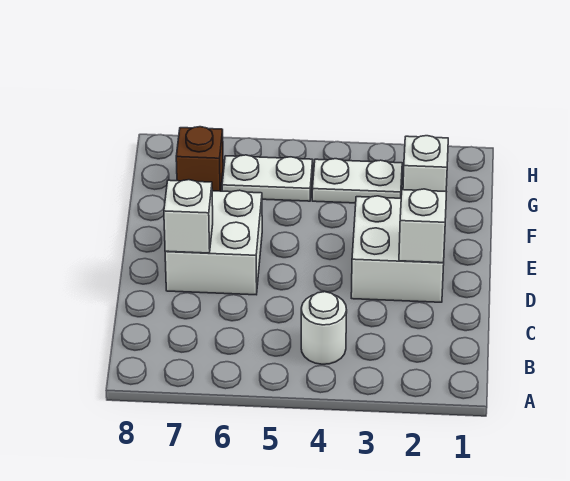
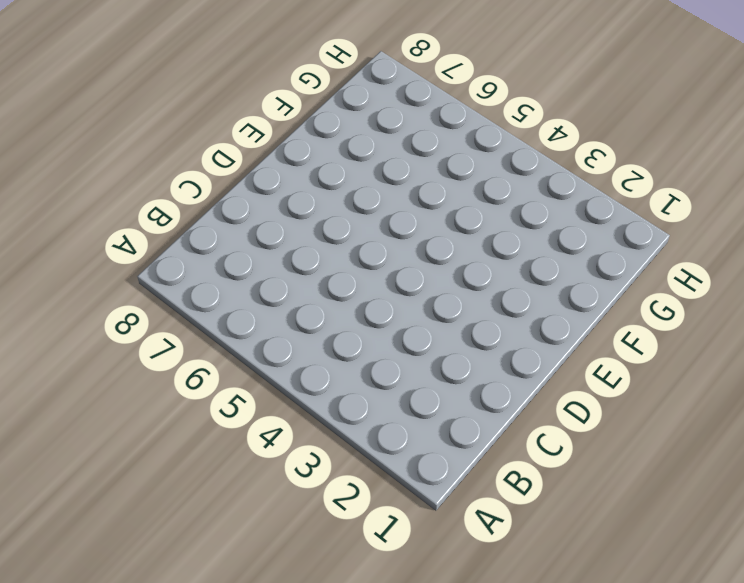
none -> white 1x1 round brick [301,292,347,364]
none -> white 2x2 brick [351,196,444,302]

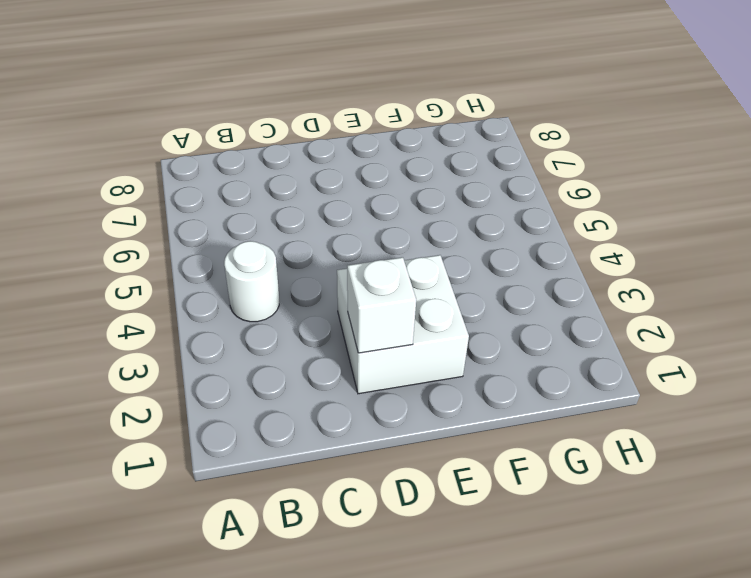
none -> white 2x2 brick [165,190,262,295]
none -> white 1x1 brick [403,136,448,191]

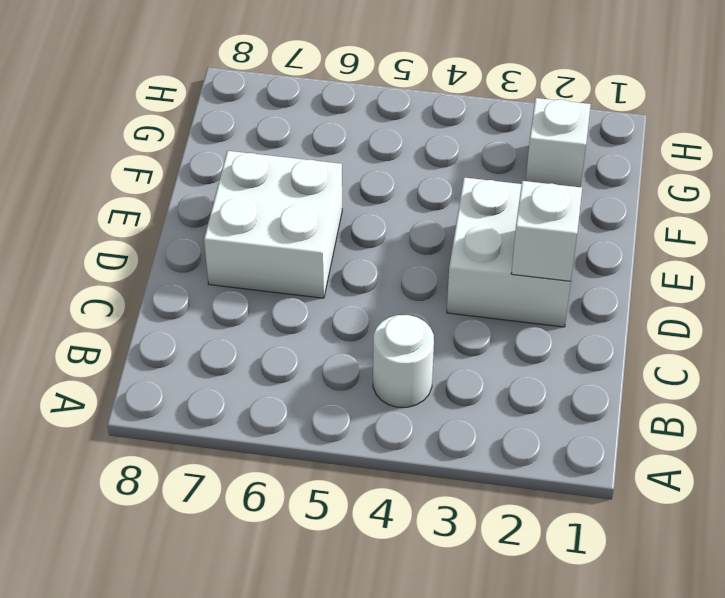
none -> white 1x2 plate [312,159,402,203]
none -> white 1x2 plate [222,155,313,201]

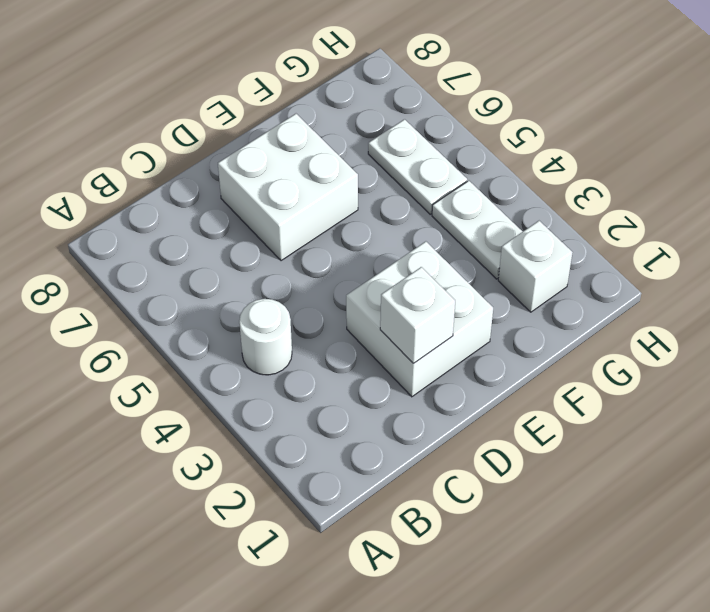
none -> brown 1x1 brick [176,127,223,191]
none -> white 1x1 brick [164,180,213,253]

